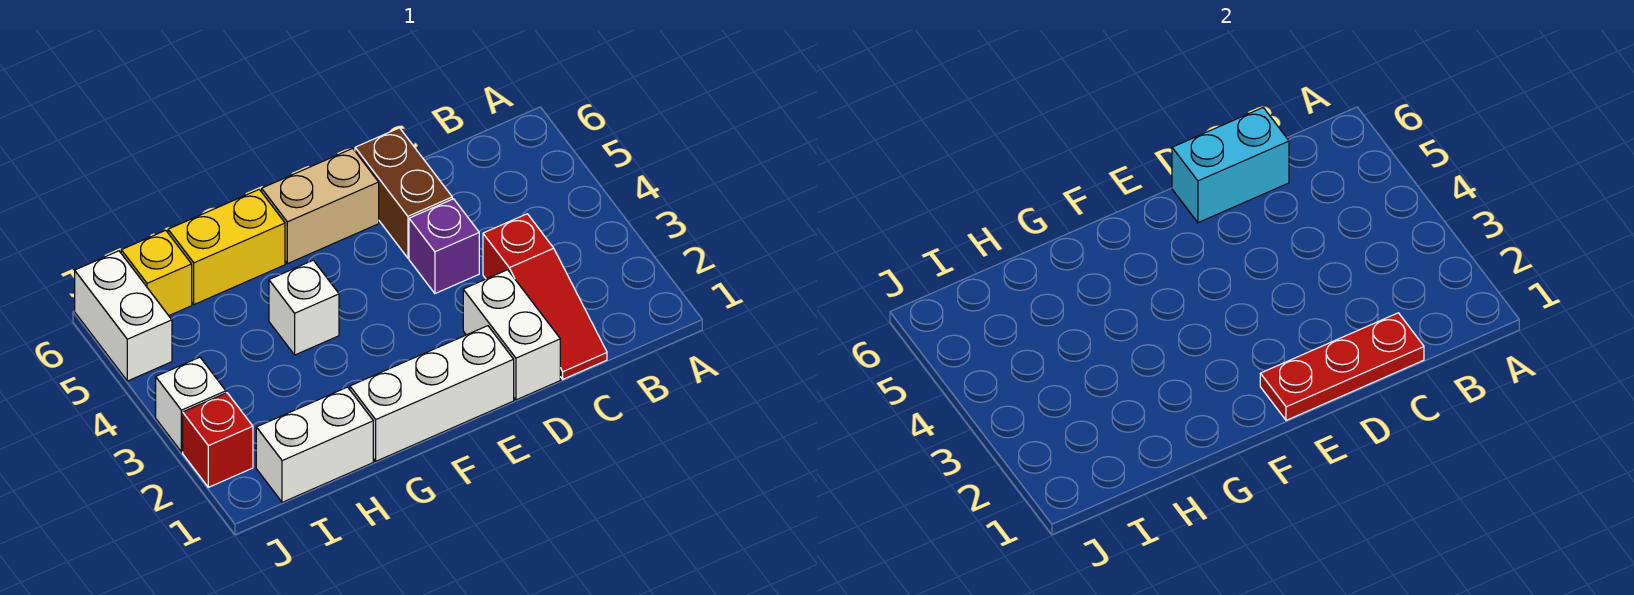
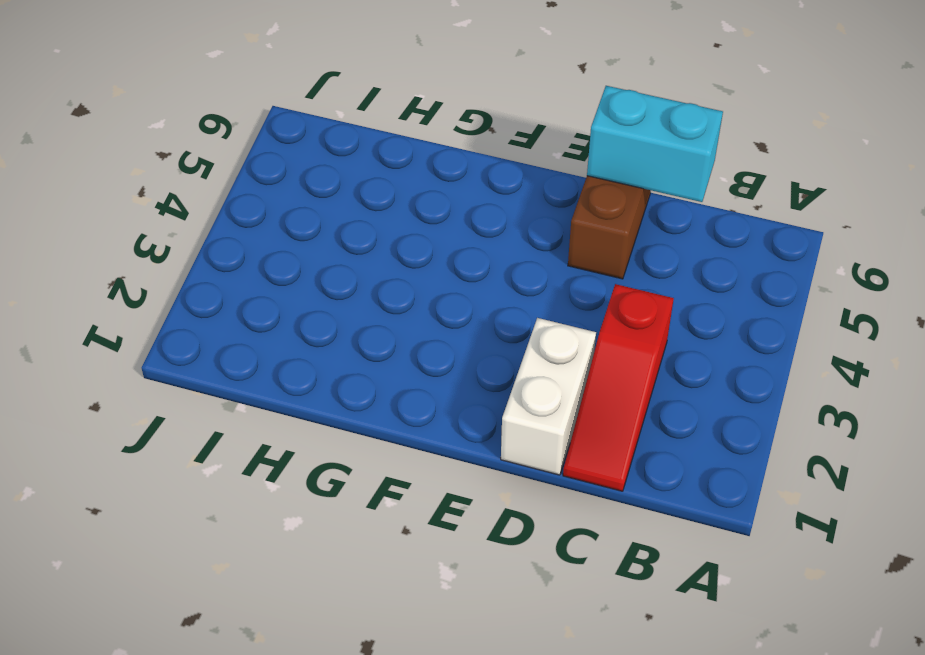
none -> purple 1x1 brick [409,199,479,293]
none -> white 1x3 brick [350,326,514,461]
none -> tan 1x2 brick [262,148,379,264]

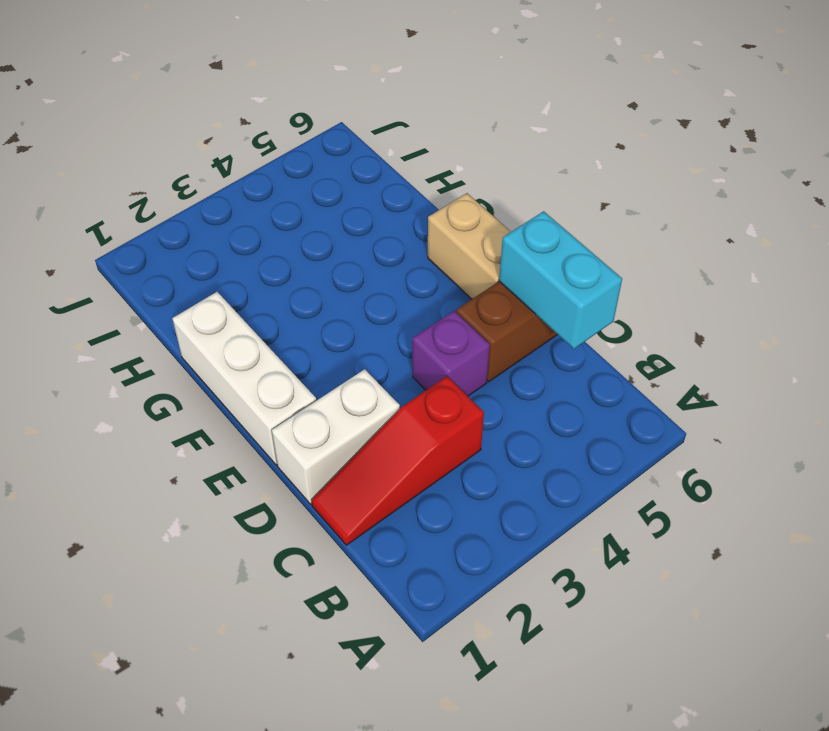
none -> white 1x1 brick [269,260,339,355]
none -> yellow 1x2 brick [168,190,285,305]
none -> white 1x2 brick [256,387,373,502]

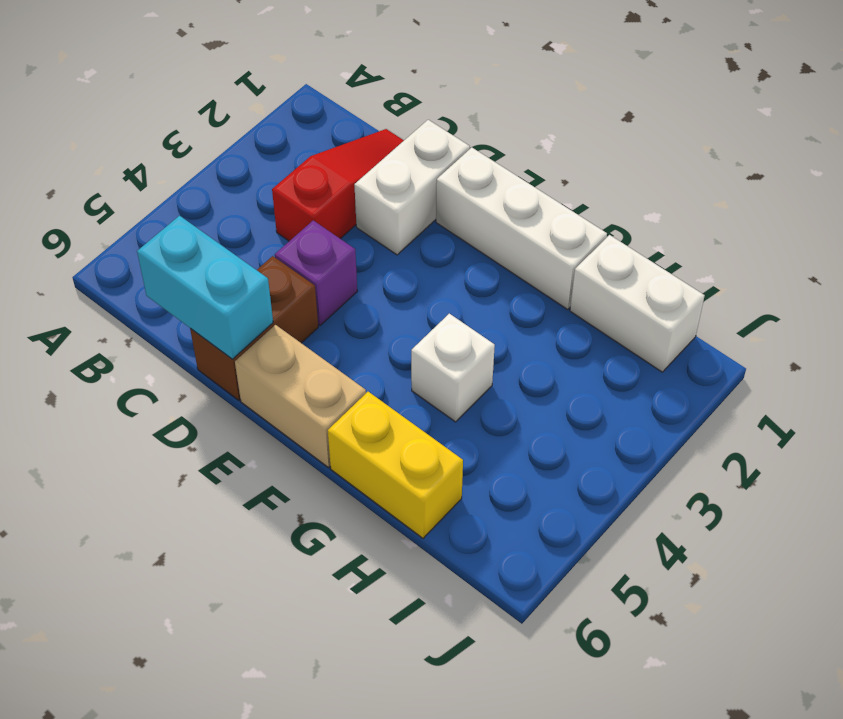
none -> yellow 1x1 brick [121,230,192,316]
none -> red 1x1 brick [183,393,253,487]
none -> white 1x1 brick [156,357,226,452]

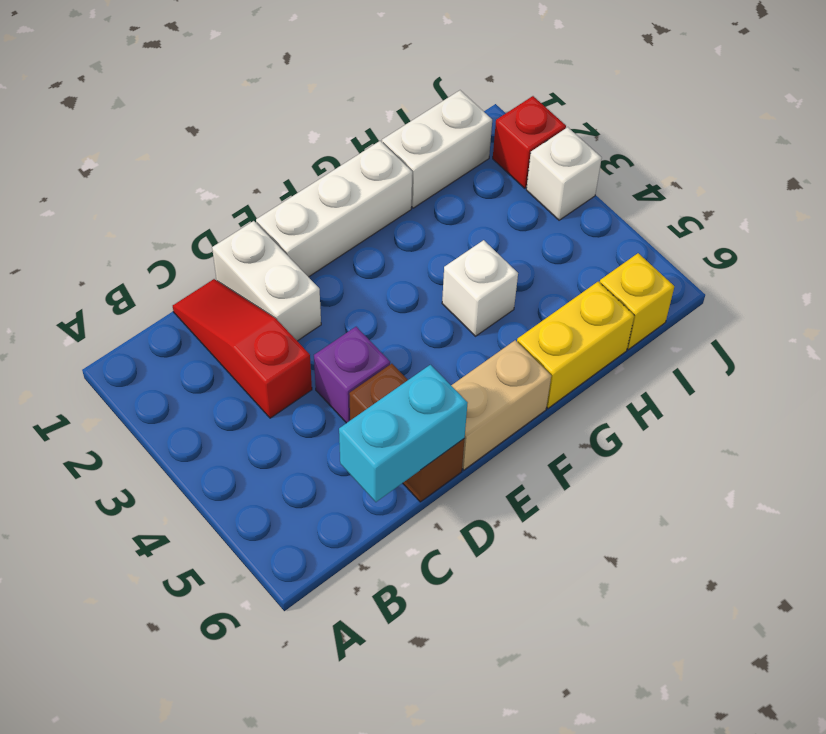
none -> white 1x2 brick [75,251,172,381]
none -> red 1x3 plate [1260,313,1424,420]

